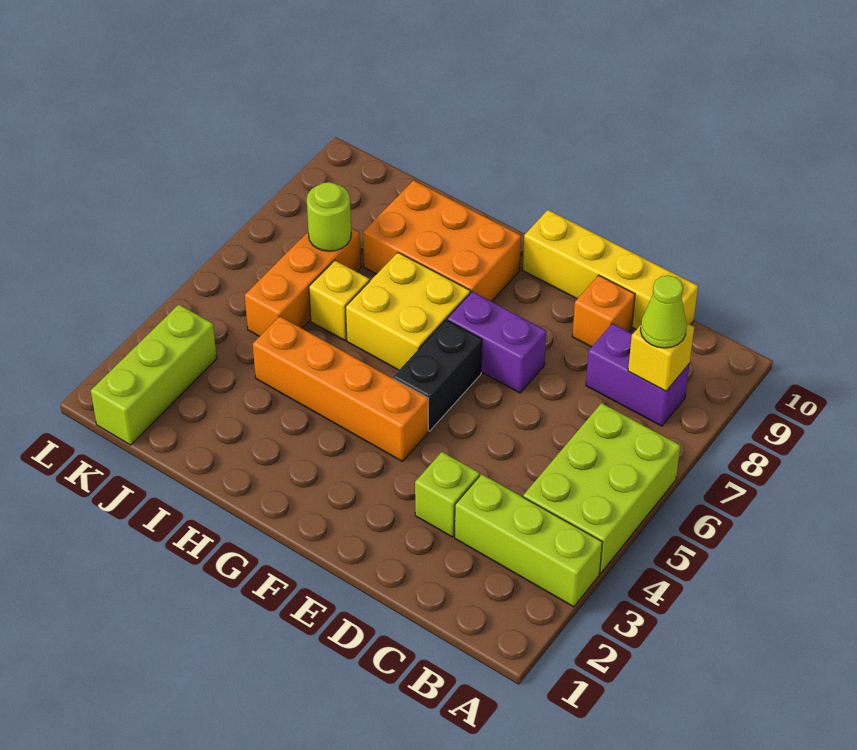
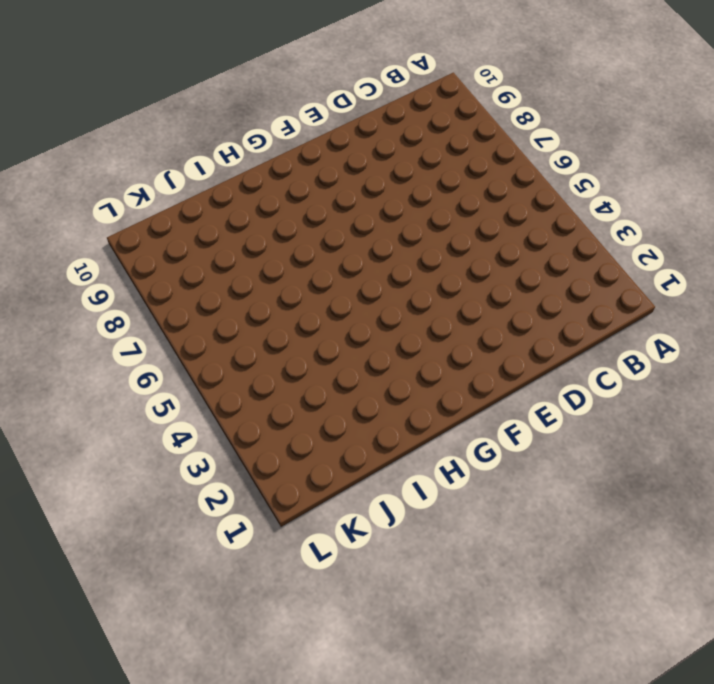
none -> lime 1x3 brick [455,474,602,607]
none -> lime 2x3 brick [523,403,680,574]
none -> purple 1x2 brick [586,323,690,426]

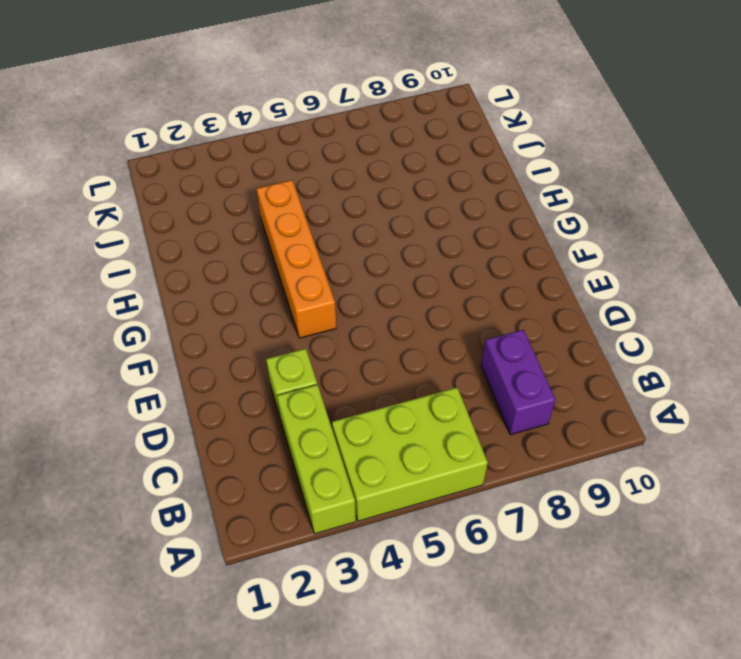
none -> yellow 1x4 brick [523,210,698,329]
none -> orange 1x1 brick [572,275,635,347]
none -> purple 1x2 brick [447,292,546,393]

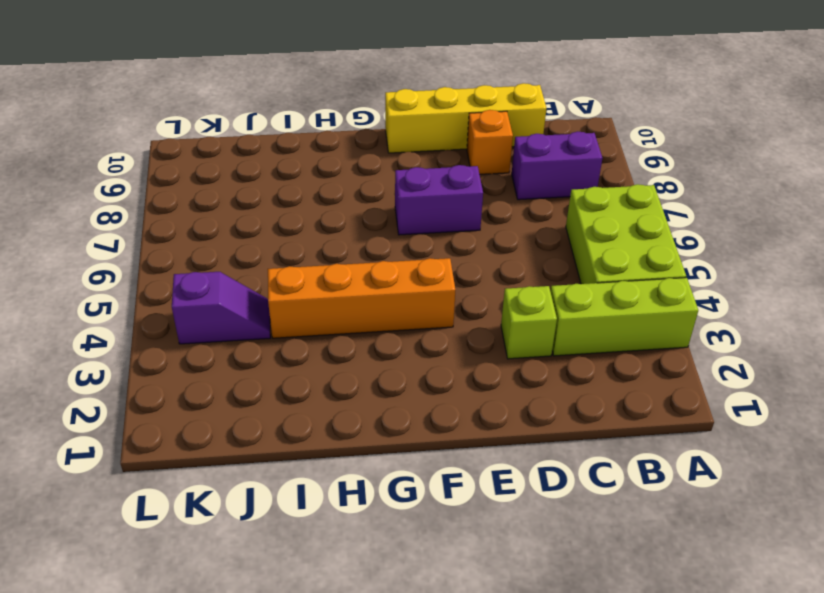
purple 1x2 slope [172,272,270,344] -> none
none -> black 1x2 brick [393,320,482,431]
none -> yellow 2x2 brick [346,253,470,370]
none -> orange 2x3 brick [363,180,521,302]

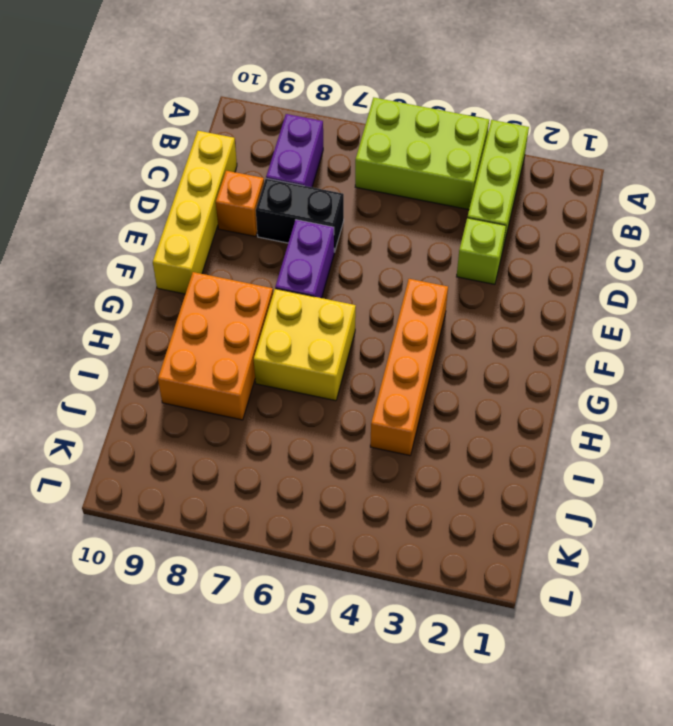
black 1x2 brick [256,178,344,252] -> black 1x2 brick moved to [393,320,482,431]
none -> yellow 1x1 brick [309,260,370,340]
none -> orange 1x3 brick [245,228,361,337]
none -> lime 1x3 brick [91,305,217,445]

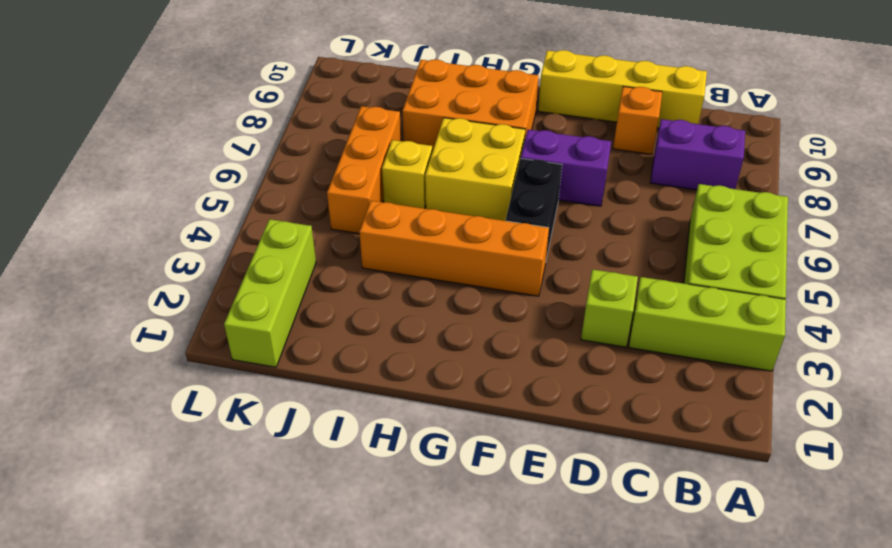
none -> yellow 1x1 brick [628,323,694,391]
none -> lime 1x1 round brick [307,182,351,251]
none -> lime 1x1 cone [640,275,687,348]

